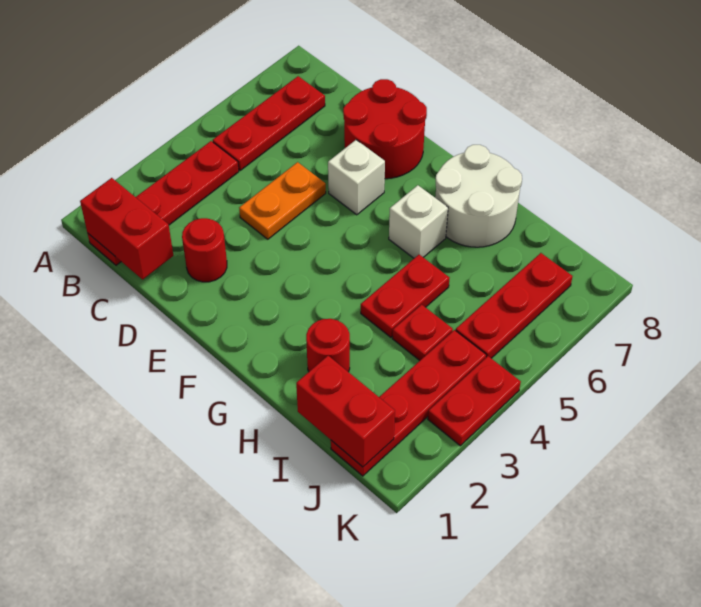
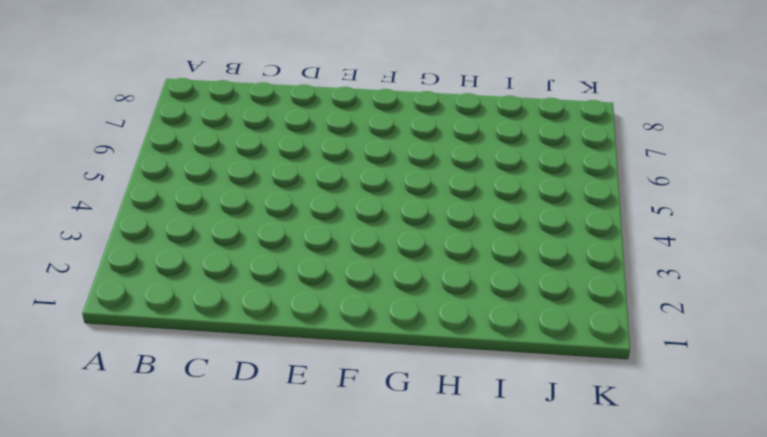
none -> red 1x4 plate [87,141,239,265]
none -> red 1x3 plate [213,76,325,171]
none -> red 1x1 round brick [182,218,227,282]

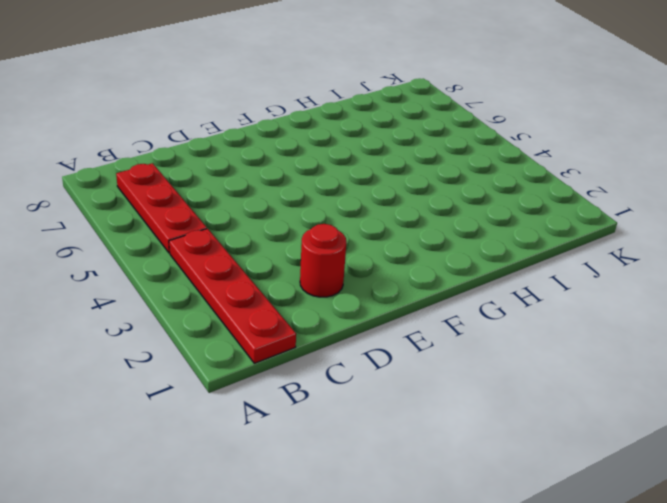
none -> orange 1x2 plate [239,162,326,239]
none -> red 2x2 round brick [343,79,427,179]
none -> white 1x1 brick [328,140,385,215]

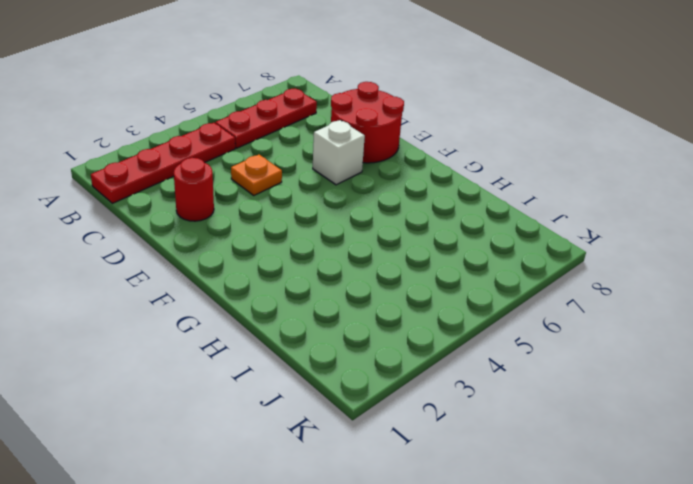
orange 1x1 plate [231,155,282,195] -> orange 1x2 plate [239,162,326,239]
none -> white 1x1 brick [389,185,448,258]
none -> white 2x2 round brick [435,145,522,247]
none -> red 1x1 round brick [306,319,350,372]

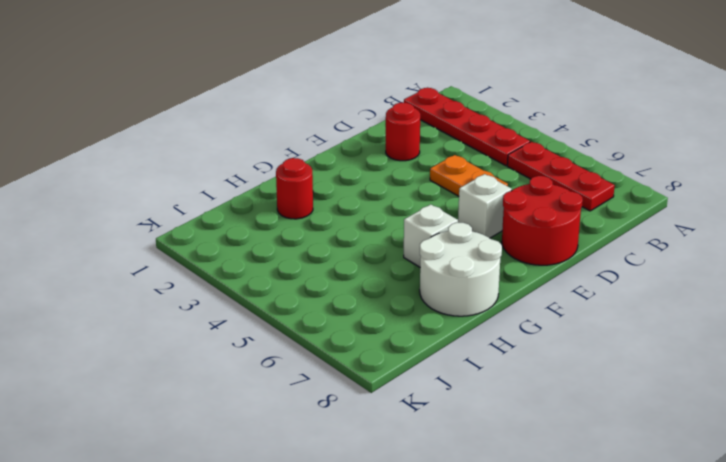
none -> red 1x2 plate [361,255,449,337]
none -> red 1x1 plate [392,305,453,360]
none -> red 1x4 plate [331,330,486,476]

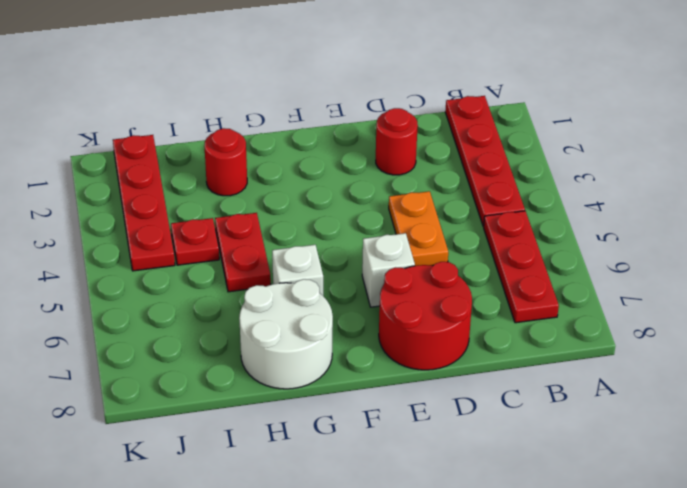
none -> red 1x3 plate [456,253,573,358]
none -> red 1x2 plate [428,356,521,446]
none -> red 1x2 brick [80,178,173,279]

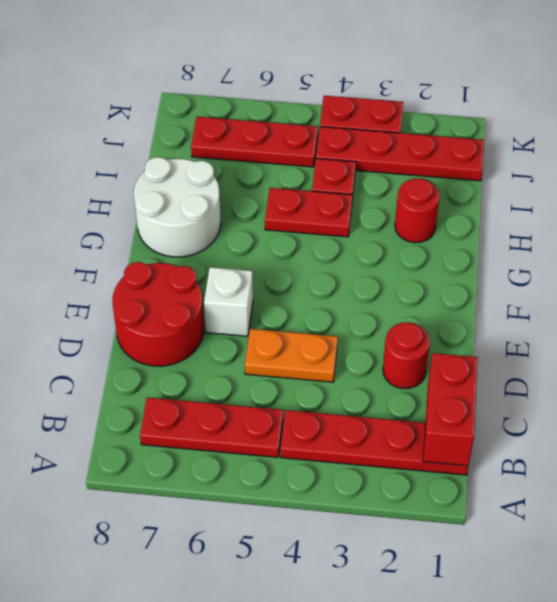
none -> white 1x1 brick [389,185,448,258]
none -> red 1x2 brick [296,356,395,467]

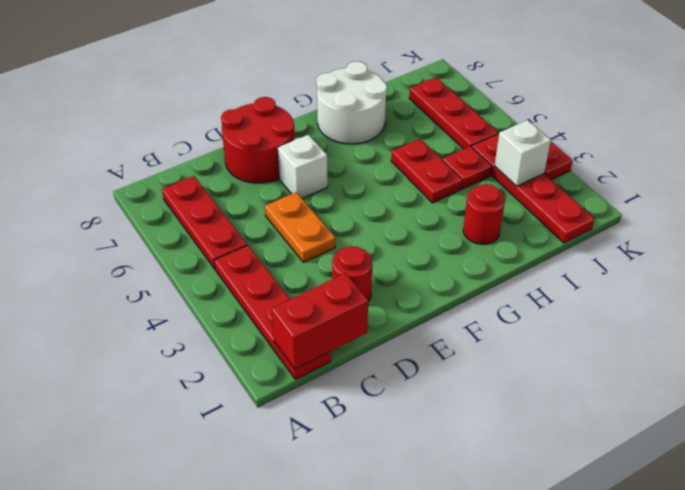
white 1x1 brick [494,120,551,186] -> white 1x1 brick moved to [389,185,448,258]
none -> red 1x2 brick [296,356,395,467]

